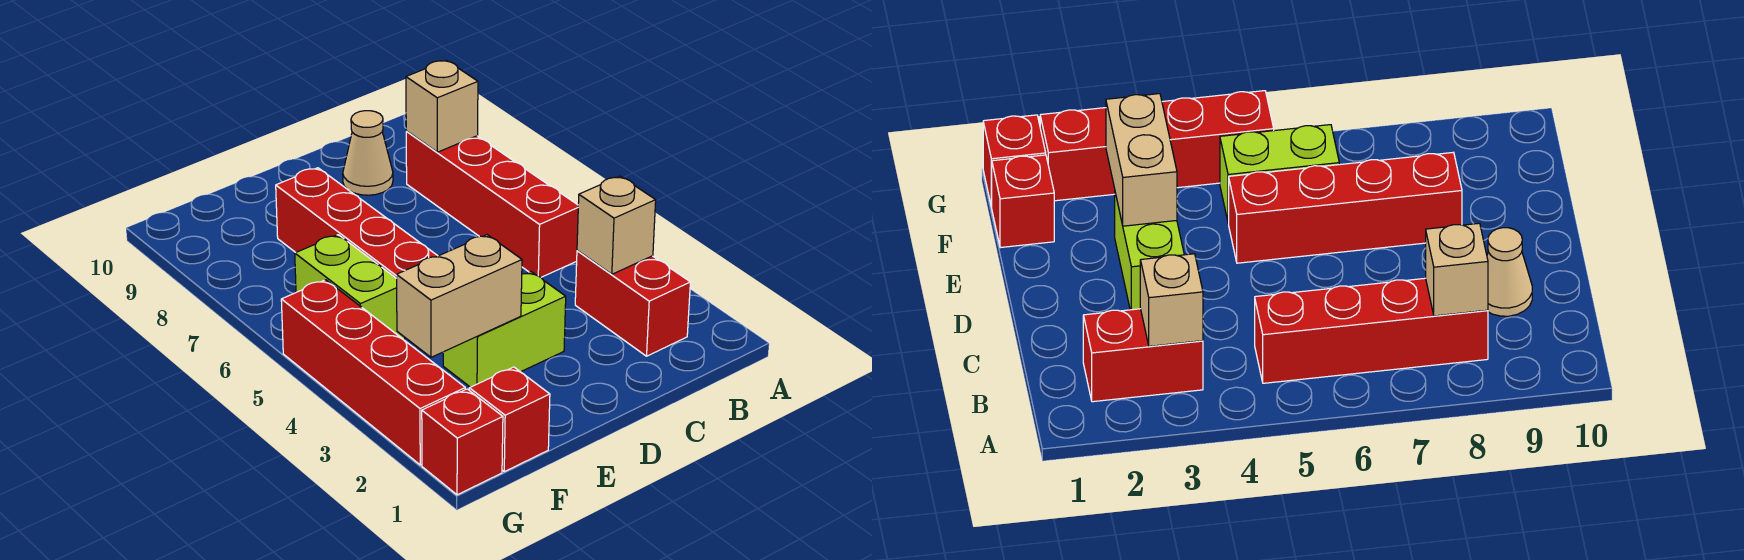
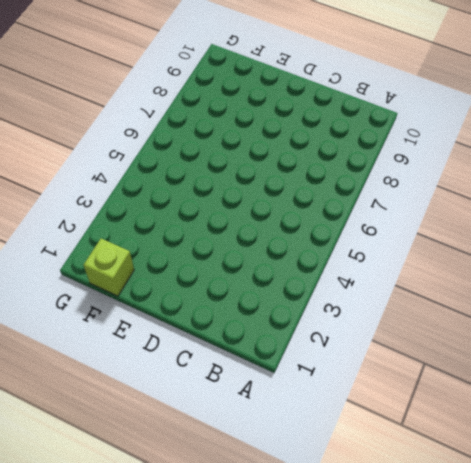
lime 1x1 brick [83,239,134,296] -> red 1x1 brick [469,367,550,472]
none -> red 1x2 brick [575,251,690,356]
none -> red 1x4 brick [406,132,578,277]
none -> tan 1x1 cone [343,111,393,195]

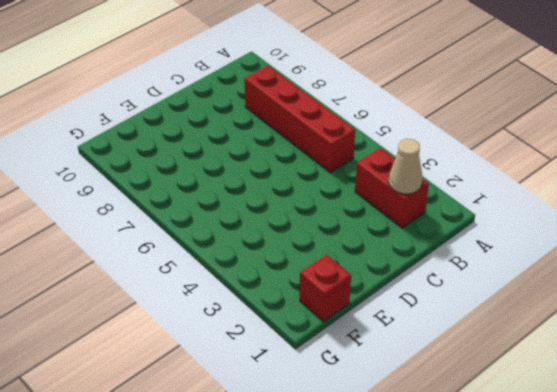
tan 1x1 cone [389,139,423,194] -> tan 1x1 cone moved to [343,111,393,195]
none -> lime 1x2 brick [443,272,566,387]
none -> red 1x4 brick [276,168,437,278]
none -> lime 1x2 brick [295,235,405,340]

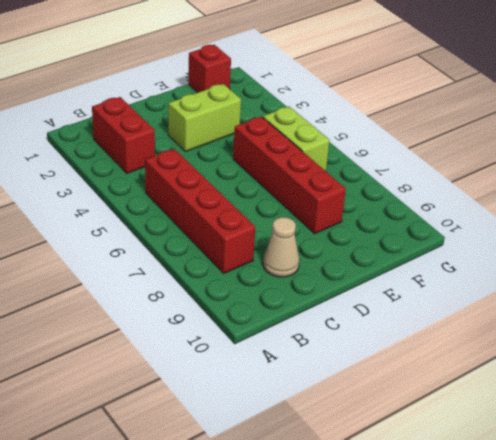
none -> red 1x1 brick [422,389,503,495]
none -> red 1x4 brick [281,280,465,465]
none -> tan 1x1 brick [577,176,656,274]

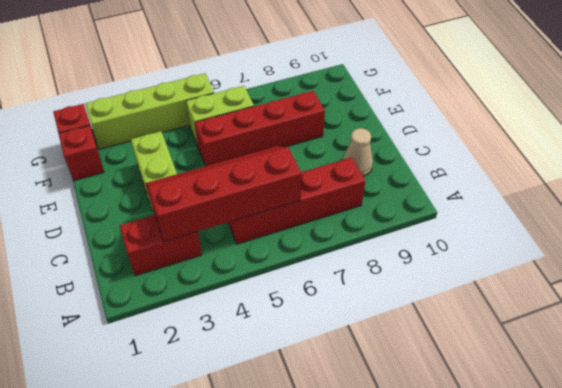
red 2x4 slope [145,146,302,242] -> tan 1x1 brick [577,176,656,274]
lime 1x4 brick [85,73,214,149] -> red 1x4 brick [281,280,465,465]
none -> tan 1x1 brick [406,60,478,152]
none -> tan 1x2 brick [397,235,522,357]

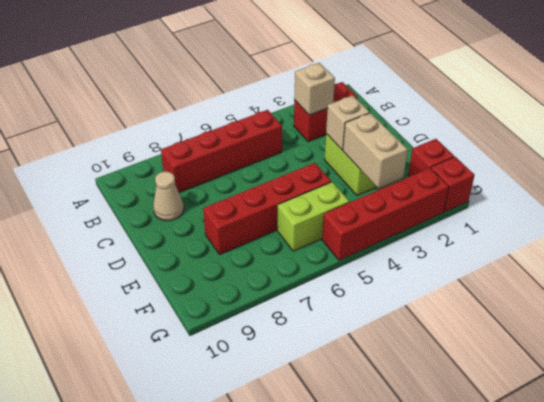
tan 1x1 brick [326,95,370,150] -> tan 1x1 brick moved to [406,60,478,152]

